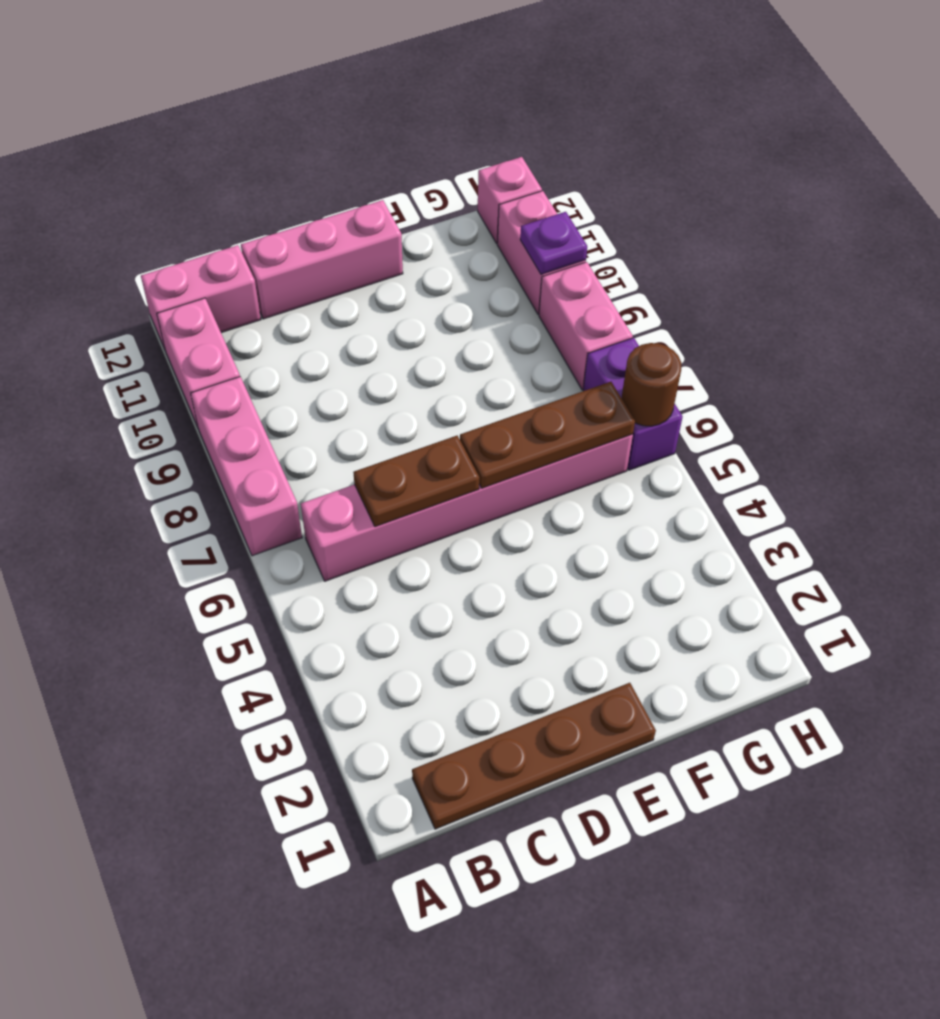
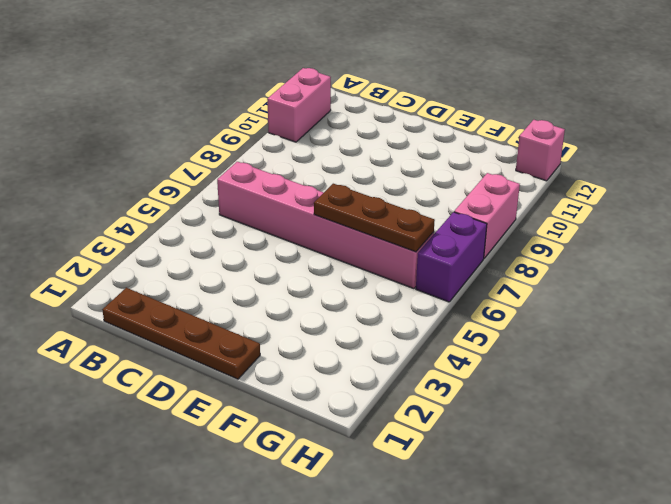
none -> pink 1x3 brick [191,377,302,556]
none -> pink 1x2 brick [141,245,261,349]
none -> pink 1x3 brick [241,200,403,319]

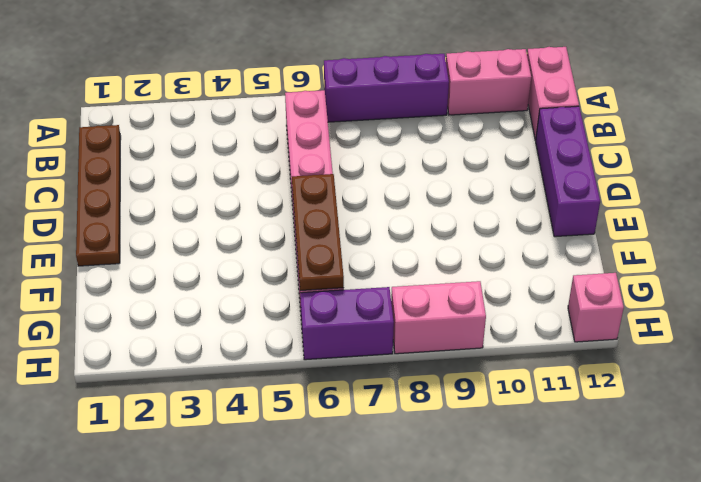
purple 1x3 brick [324,54,449,122] -> pink 1x3 brick [191,377,302,556]
purple 1x3 brick [535,106,600,237] -> pink 1x3 brick [241,200,403,319]
none -> pink 1x2 brick [497,191,586,314]
none -> brown 1x2 plate [353,436,479,527]
none -> brown 1x1 round brick [622,343,681,426]

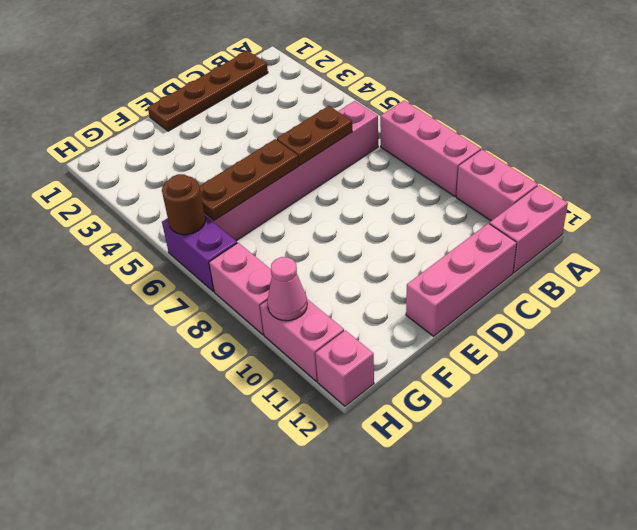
pink 1x1 cone [267,257,307,321] -> purple 1x1 plate [520,212,587,274]

